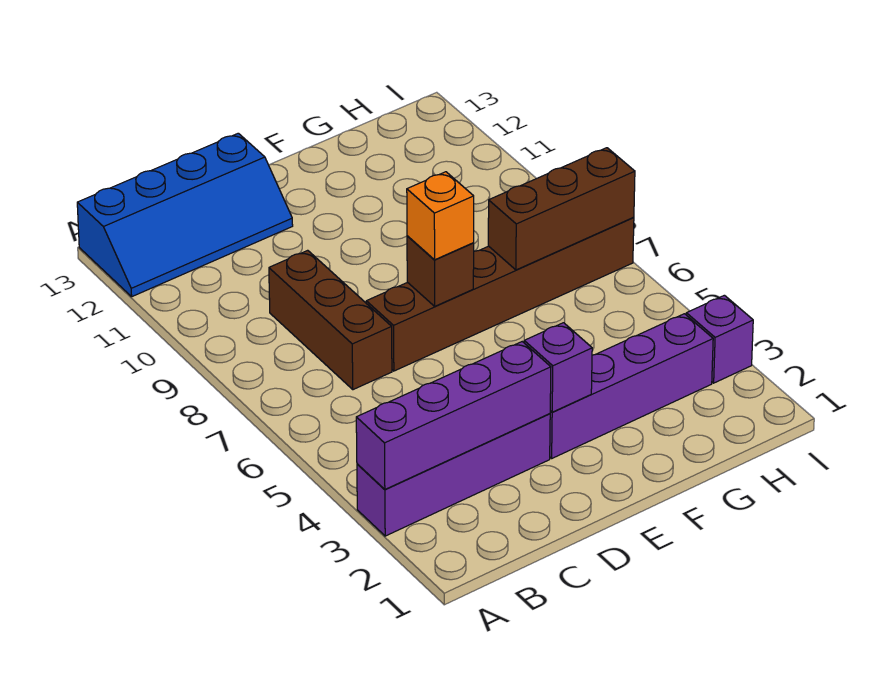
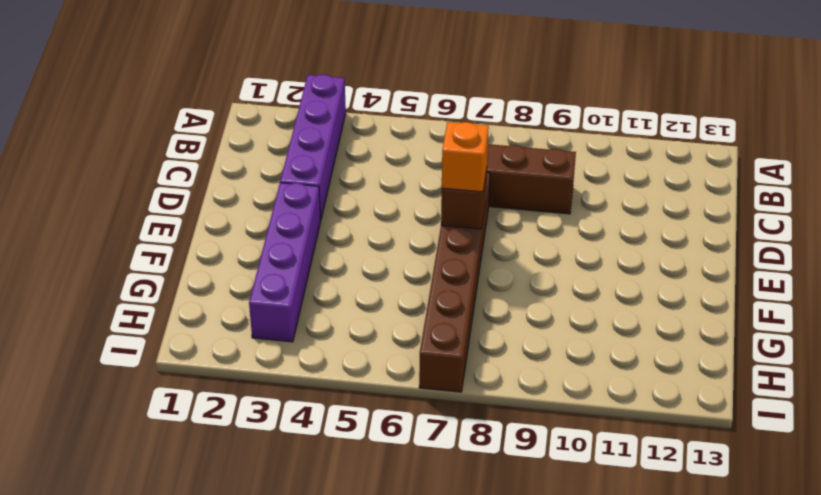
none -> blue 2x4 slope [77,133,293,297]
none -> purple 1x1 brick [686,295,753,383]

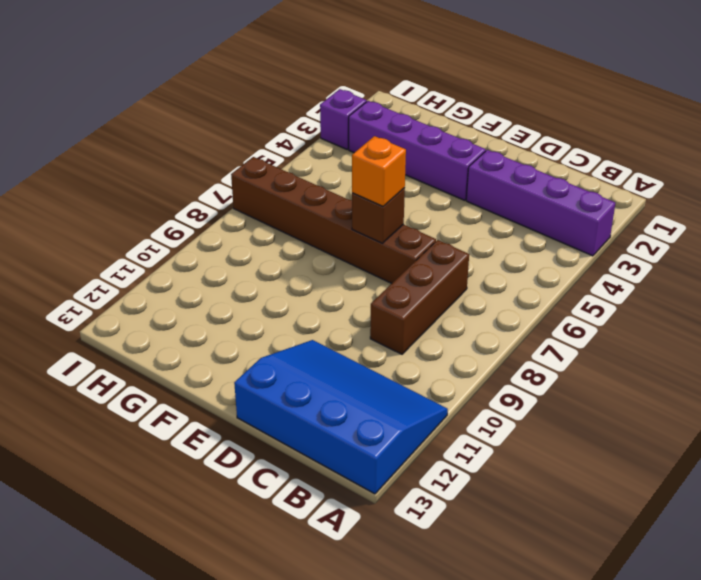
blue 3x4 slope [234,340,448,494] -> blue 2x4 slope [77,133,293,297]
none -> purple 1x4 brick [356,342,551,489]
none -> purple 1x1 brick [524,323,592,412]

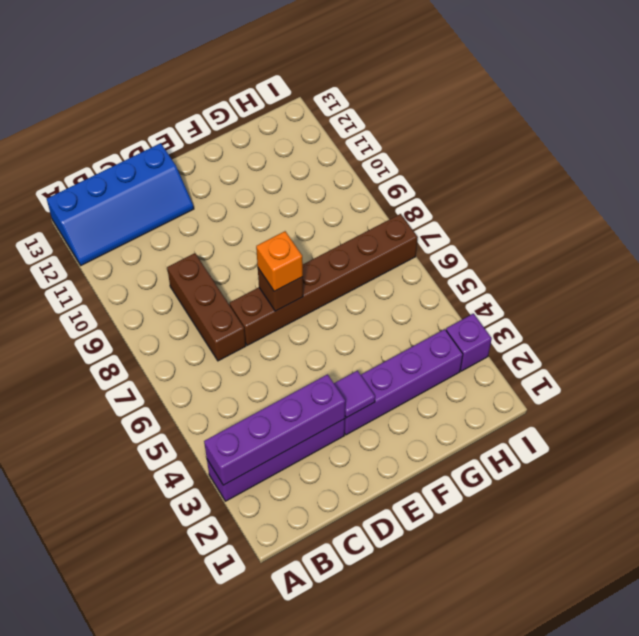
purple 1x1 tile [334,371,375,418] -> purple 1x1 brick [524,323,592,412]
none -> brown 1x3 brick [488,148,635,270]

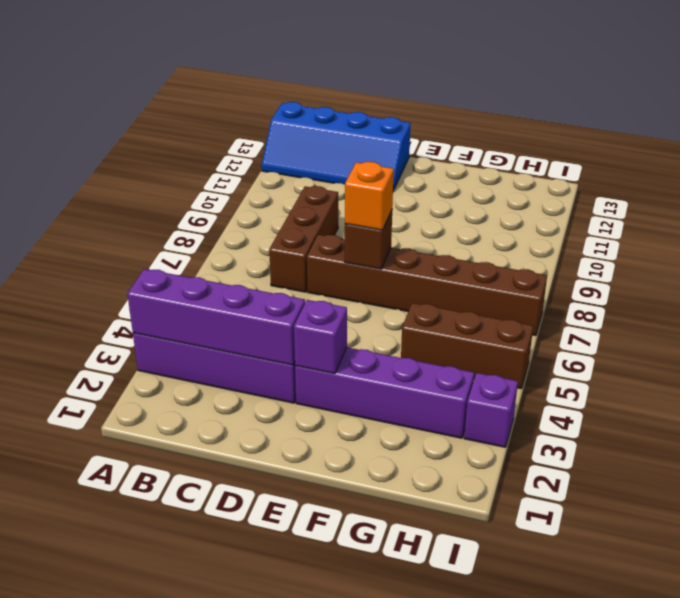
brown 1x3 brick [401,303,533,389] -> brown 1x3 brick moved to [488,148,635,270]

